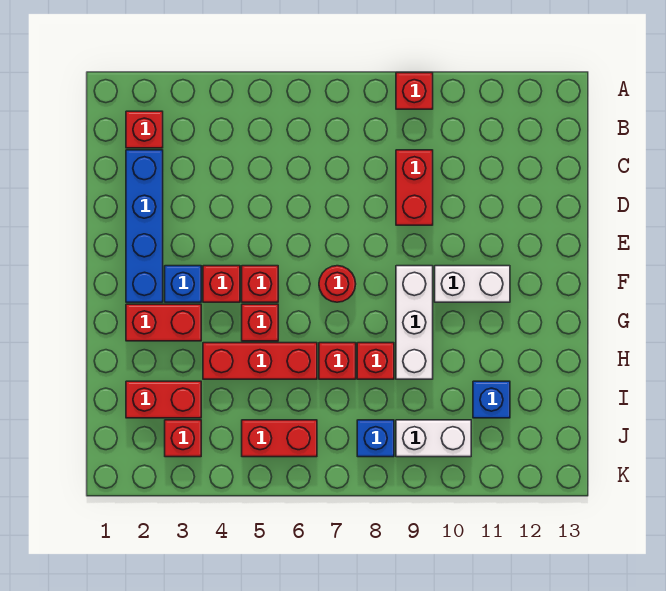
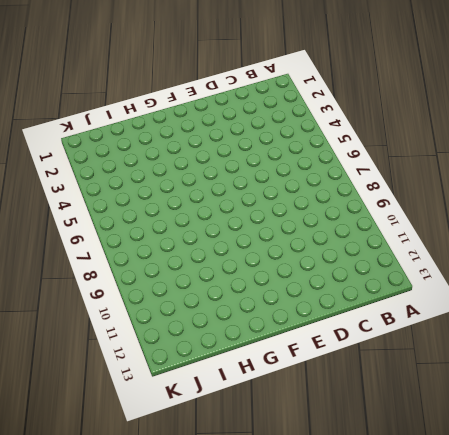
none -> red 1x1 brick [396,73,433,109]
none -> red 1x1 brick [126,111,163,148]
none -> blue 1x4 brick [126,150,163,302]

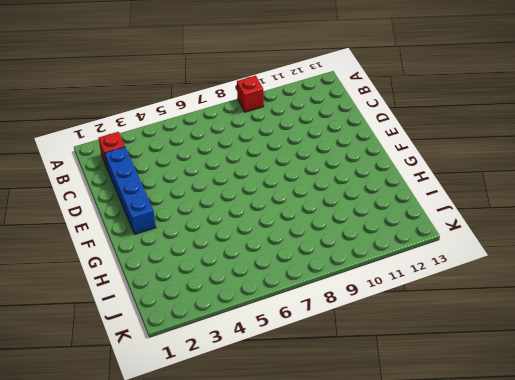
none -> red 1x2 brick [396,150,433,225]
none -> blue 1x1 brick [165,266,201,302]
none -> red 1x1 brick [203,266,240,302]

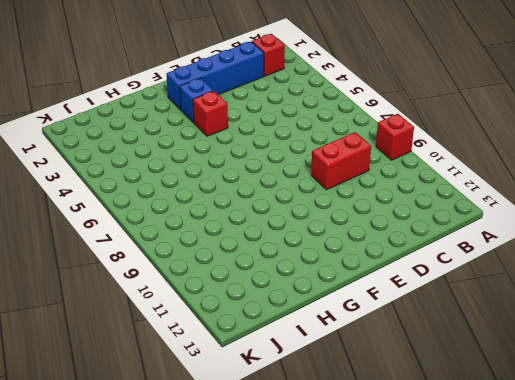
none -> red 1x1 brick [242,266,278,302]
none -> red 1x1 round brick [319,266,356,302]
none -> white 1x3 brick [396,266,433,379]

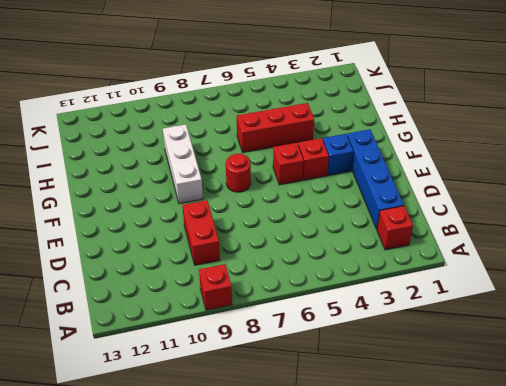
none -> white 1x2 brick [435,266,510,302]
none -> red 1x2 brick [126,304,201,341]
none -> red 1x1 brick [242,304,278,341]

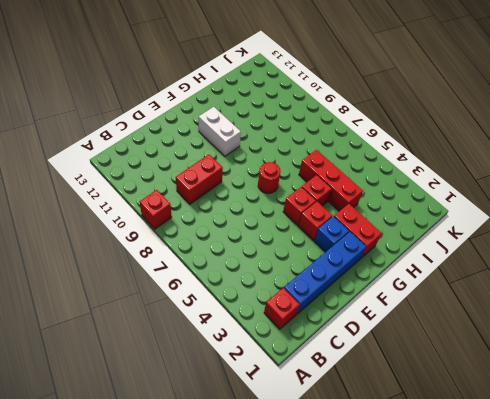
none -> white 1x3 brick [396,266,433,379]
none -> red 1x1 brick [319,343,356,379]
none -> red 1x1 brick [357,343,394,379]

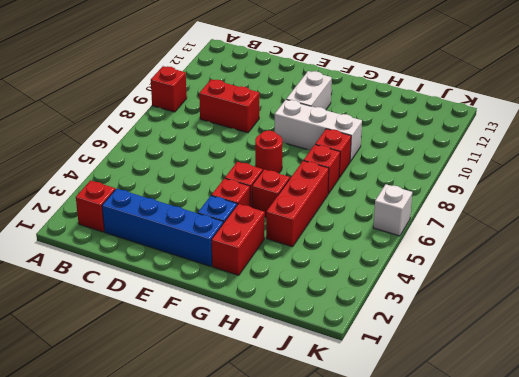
white 1x1 brick [373,184,412,236] -> none
none -> red 1x2 brick [126,381,201,418]
none -> blue 1x1 brick [473,381,510,418]
none -> red 1x1 brick [165,420,201,457]

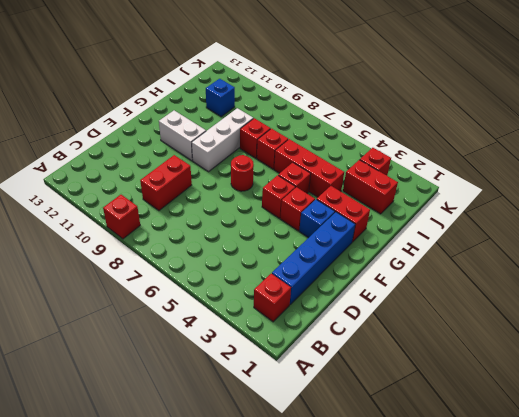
none -> red 1x2 brick [242,420,317,457]
none -> blue 1x1 brick [357,420,394,457]
none -> white 1x2 brick [396,420,471,457]

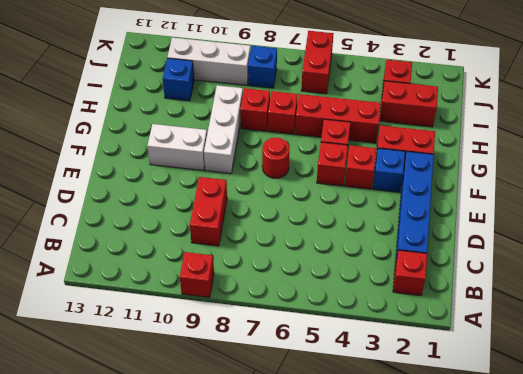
red 1x2 brick [301,31,334,94] -> red 1x2 brick turned to [242,420,317,457]
white 1x3 brick [167,38,250,85] -> white 1x2 brick [396,420,471,457]

